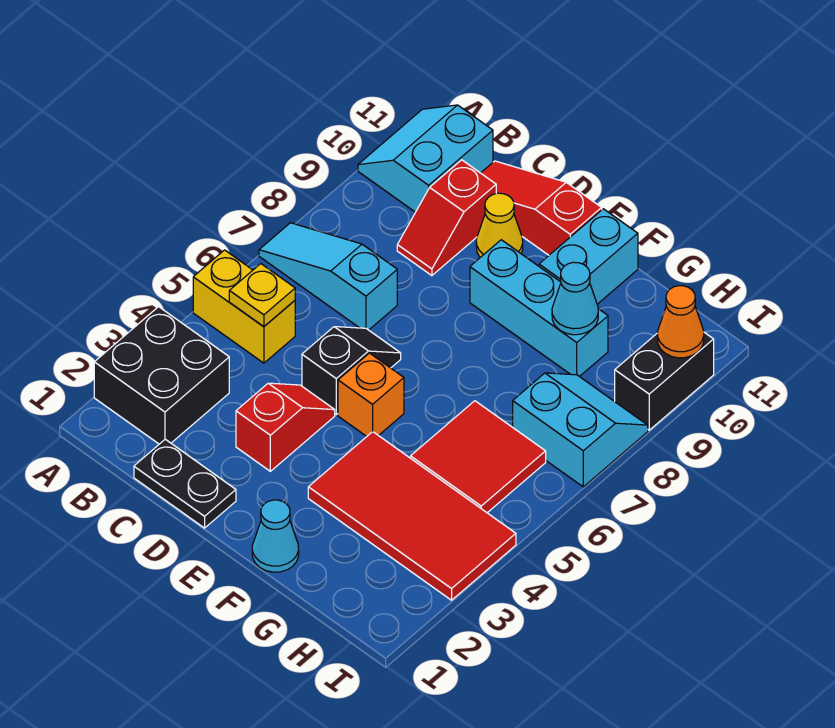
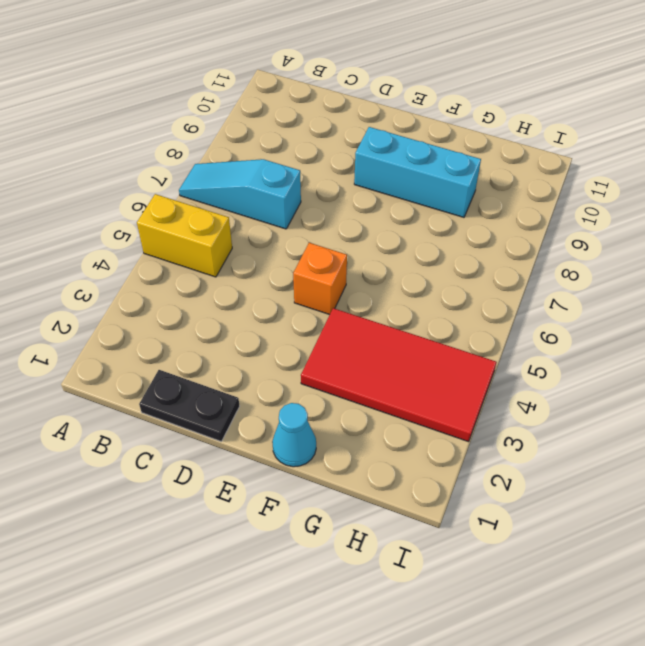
none -> black 2x2 brick [94,307,229,444]
none -> cyan 2x2 slope [358,105,493,212]
none -> red 1x2 slope [397,160,496,276]

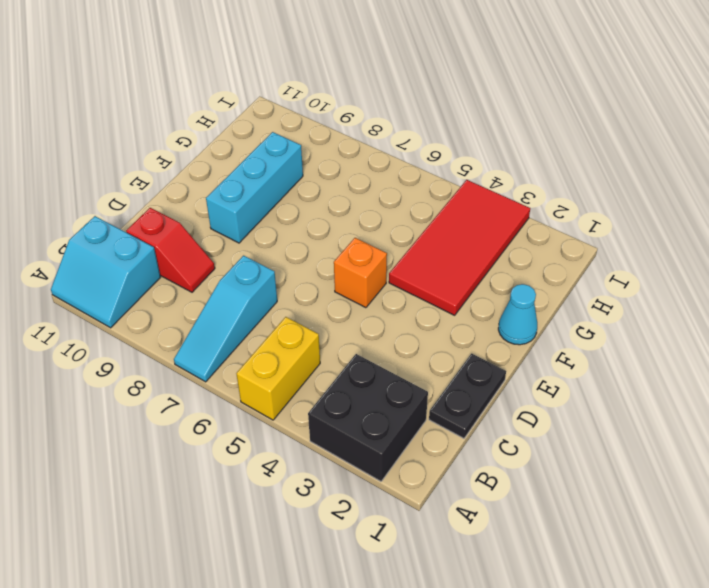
none -> red 1x3 slope [481,161,602,255]
none -> red 1x2 slope [236,383,335,471]
none -> black 1x2 slope [302,327,401,415]

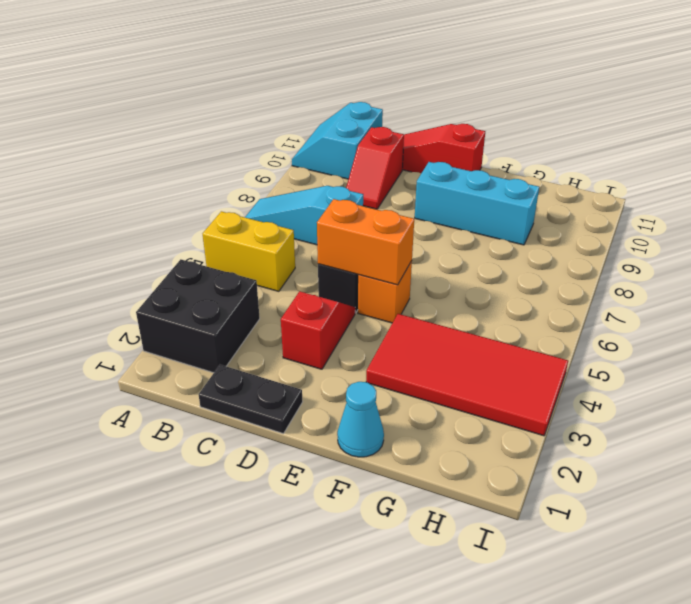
orange 1x2 brick [317,199,414,285] -> none
none -> yellow 1x1 cone [476,193,523,257]
none -> cyan 1x2 brick [539,209,638,304]
none -> red 2x2 tile [411,401,546,513]

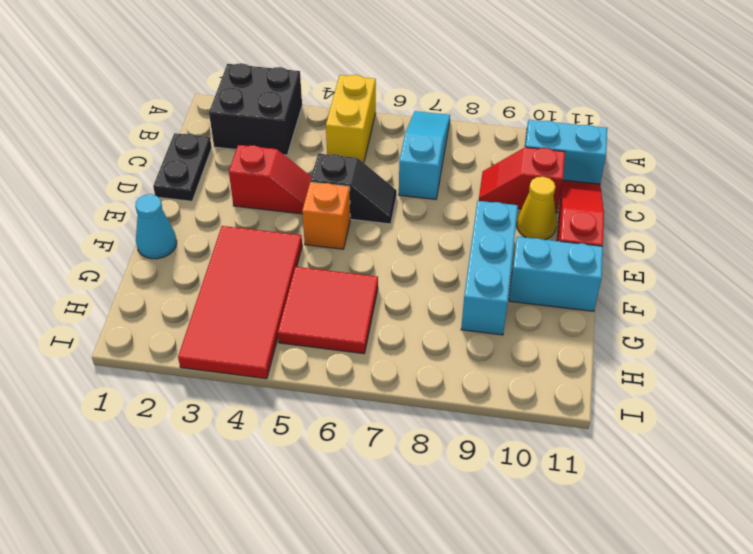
none -> cyan 2x2 slope [513,373,648,487]
none -> black 1x2 brick [615,332,714,430]
none -> yellow 1x1 plate [229,264,295,327]

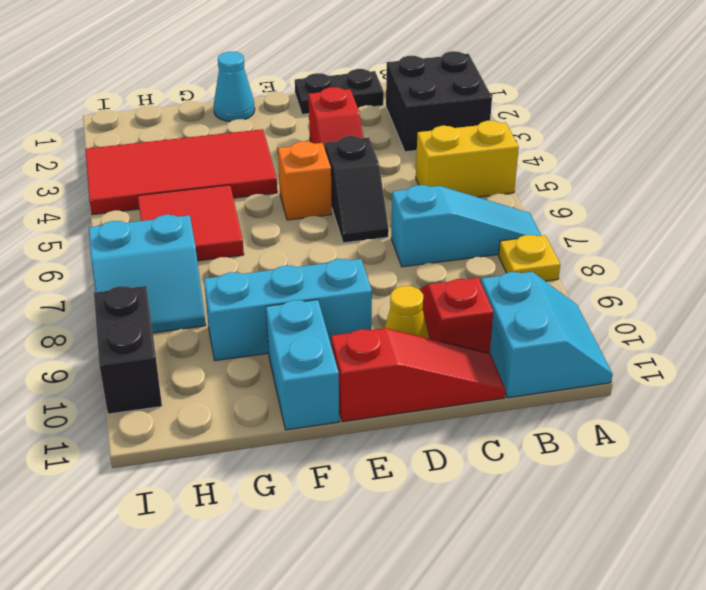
yellow 1x1 plate [499,235,560,281] -> yellow 1x1 plate moved to [229,264,295,327]
none -> cyan 1x1 cone [552,262,598,335]
none -> orange 1x1 cone [657,286,704,358]

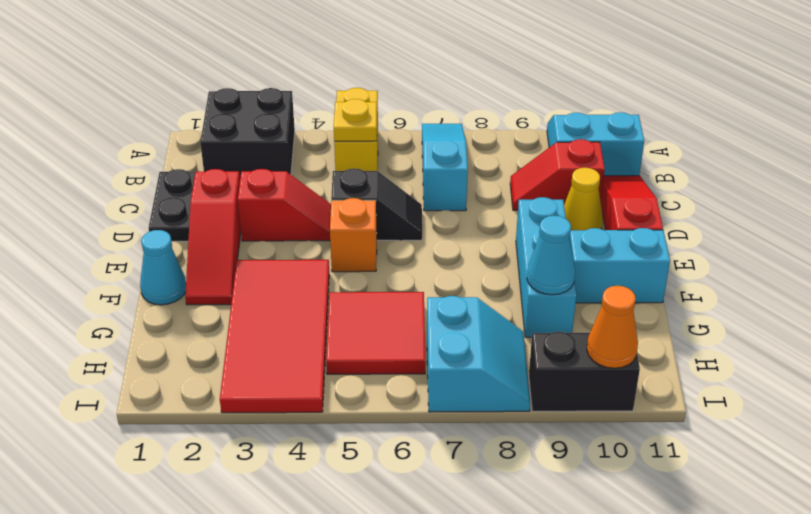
red 1x3 slope [185,169,241,305] -> none

